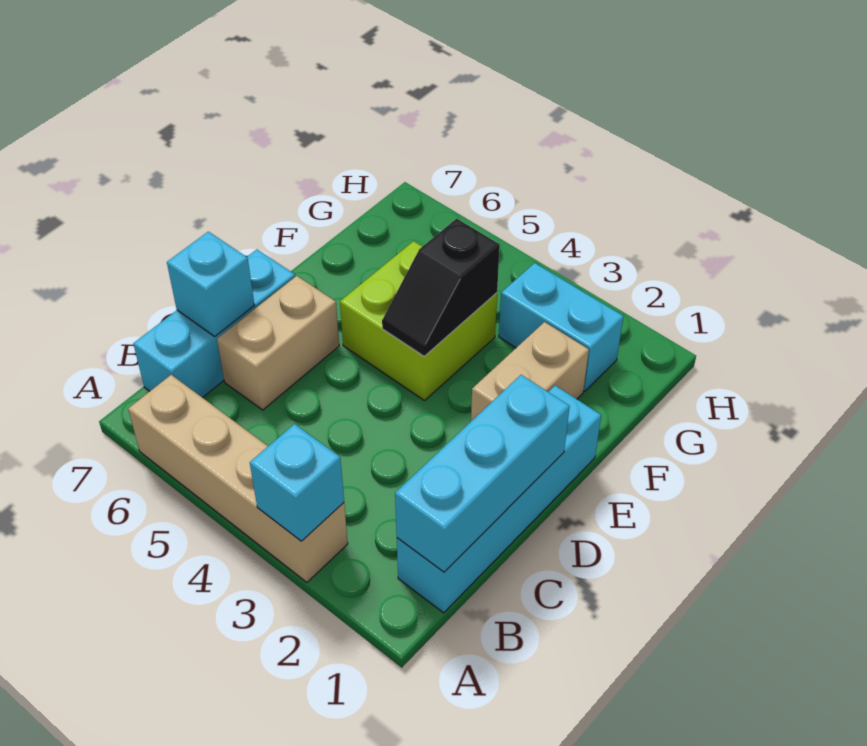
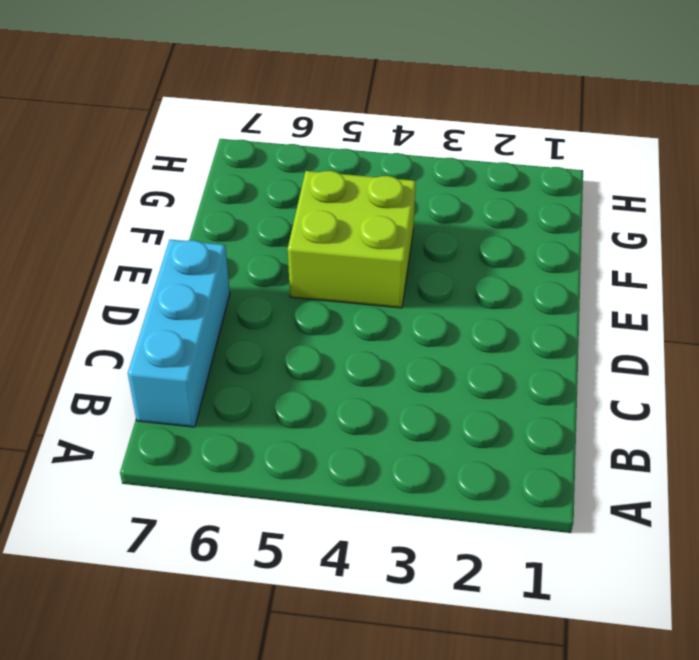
none -> tan 1x4 brick [128,375,348,582]
none -> cyan 1x4 brick [397,386,601,613]

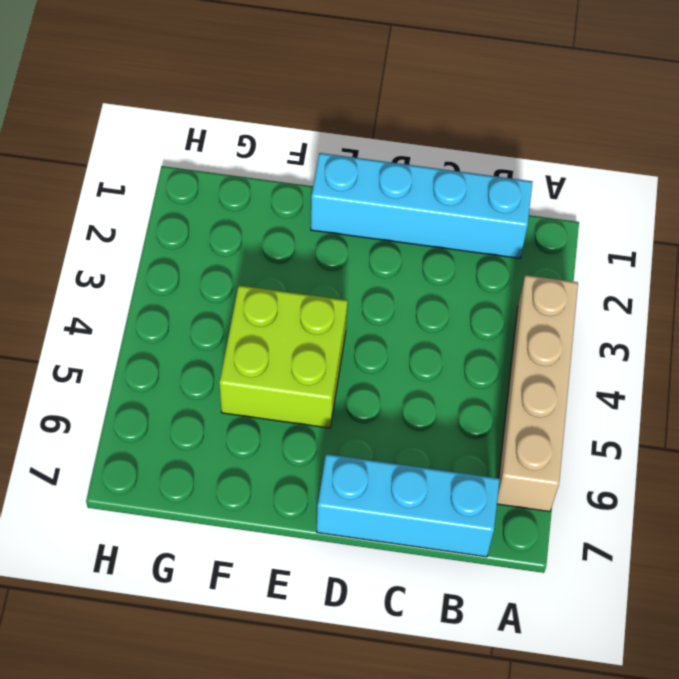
none -> tan 1x2 brick [217,276,339,410]
none -> tan 1x2 brick [471,322,589,421]

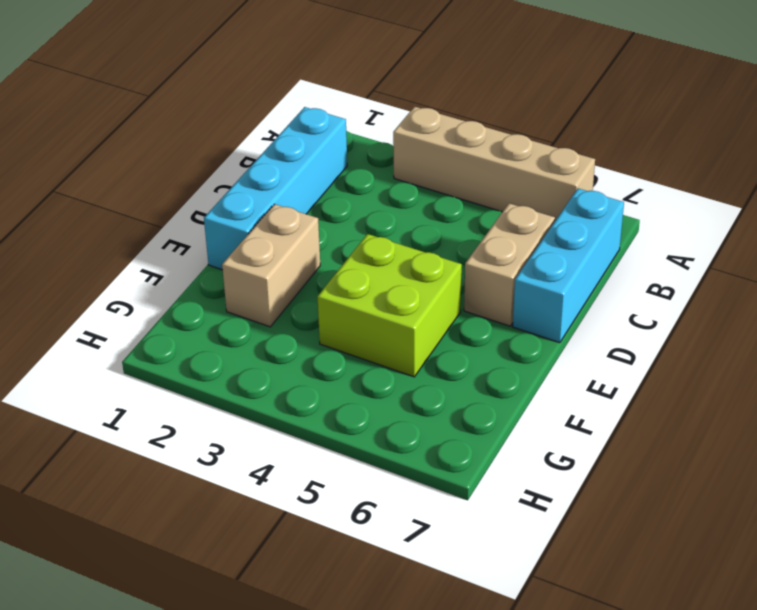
none -> cyan 1x2 brick [499,263,623,391]
none -> cyan 1x1 brick [250,424,344,541]

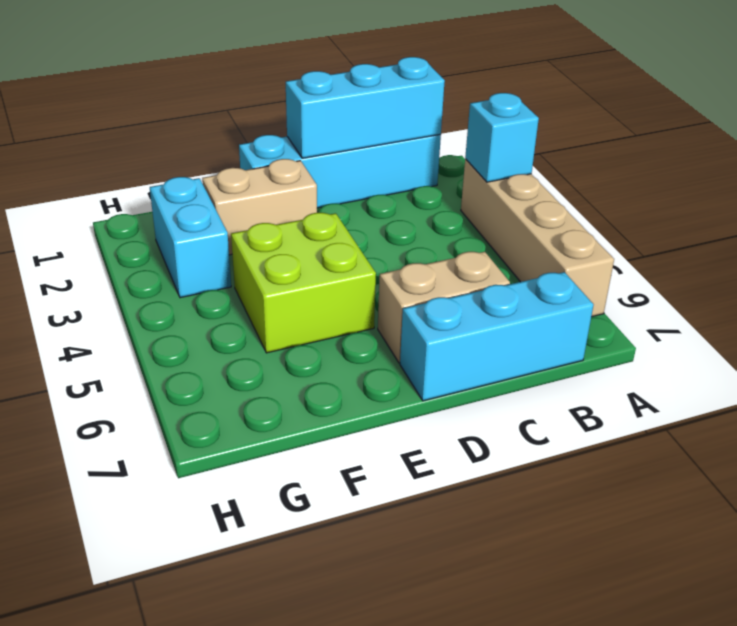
none -> cyan 1x1 brick [167,232,254,336]
none -> black 1x2 slope [382,219,500,356]

